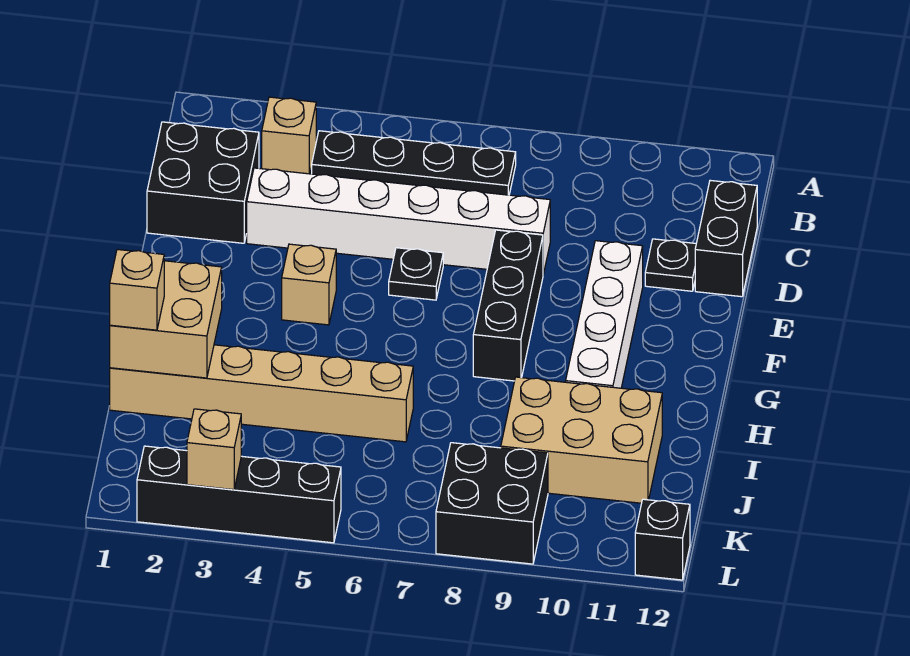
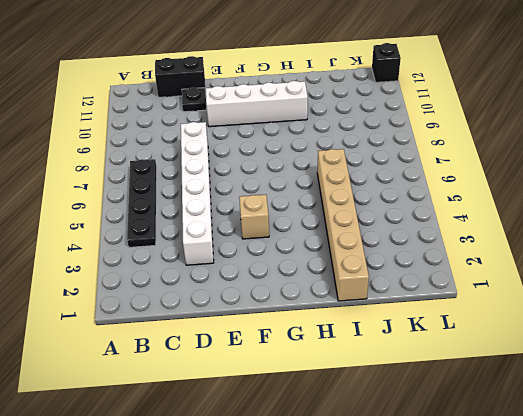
none -> tan 1x1 brick [262,97,316,174]
none -> black 2x2 brick [147,122,259,243]
none -> black 1x1 plate [389,248,443,300]

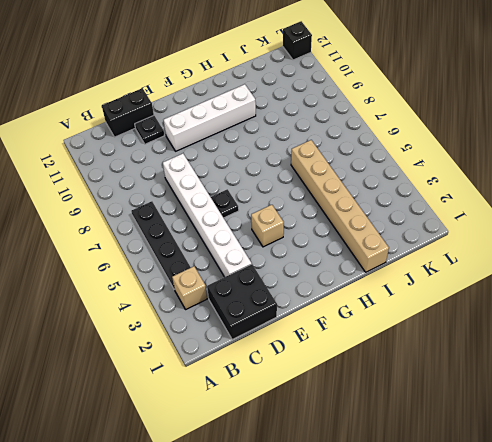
none -> black 1x3 brick [473,230,543,381]
none -> tan 2x3 brick [501,377,662,503]
none -> black 2x2 brick [436,443,548,564]

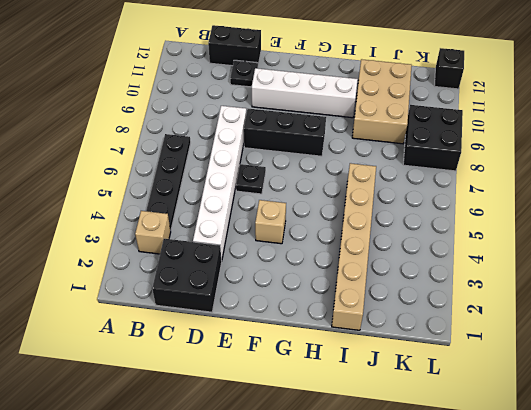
none -> black 1x4 brick [137,446,341,543]
none -> tan 2x2 brick [110,261,222,378]
none -> tan 1x1 brick [187,409,241,490]

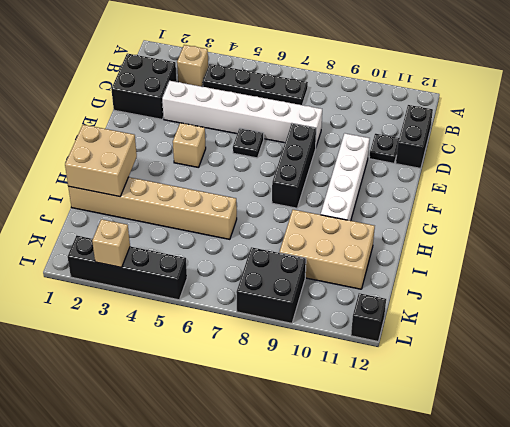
none -> tan 1x1 brick [110,249,164,330]

